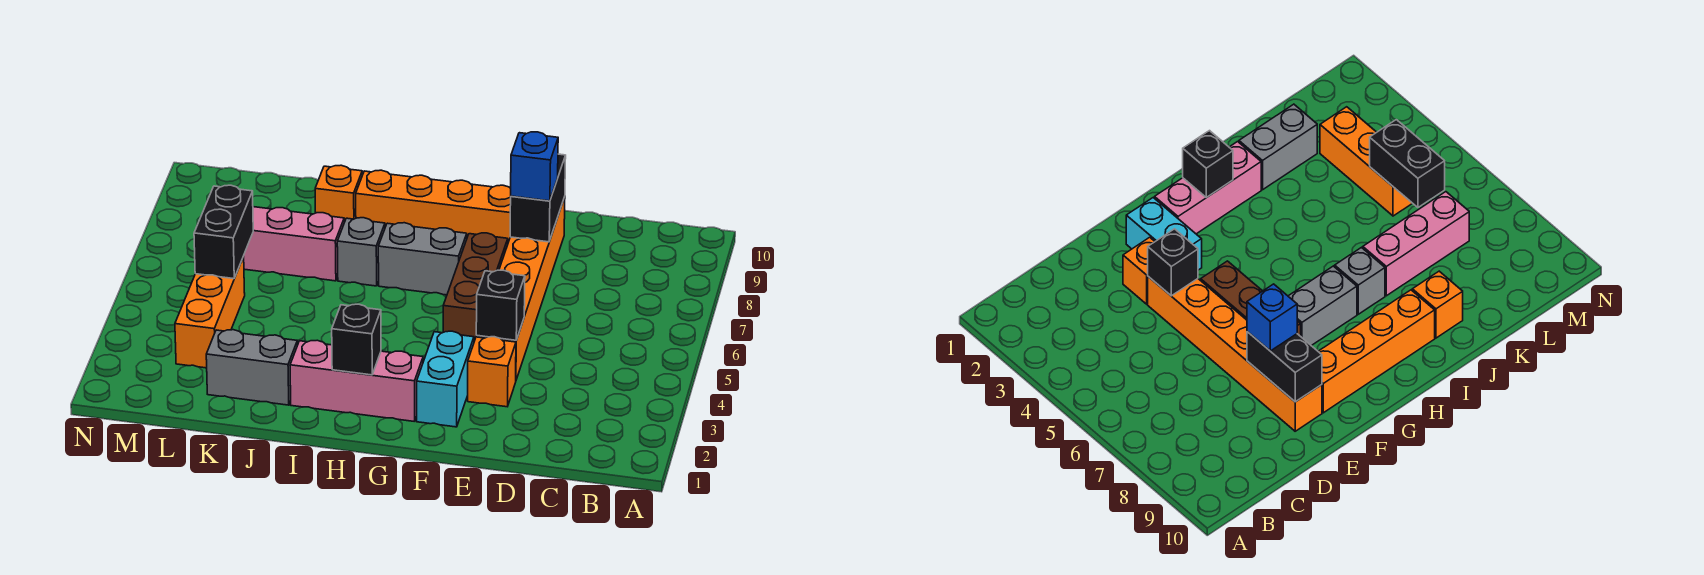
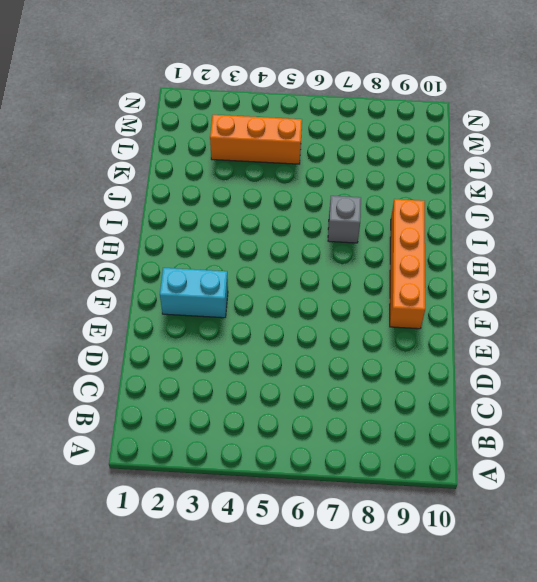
none -> orange 1x1 brick [468,337,516,407]
none -> orange 1x6 brick [476,197,565,380]
none -> brown 1x3 brick [443,233,508,341]

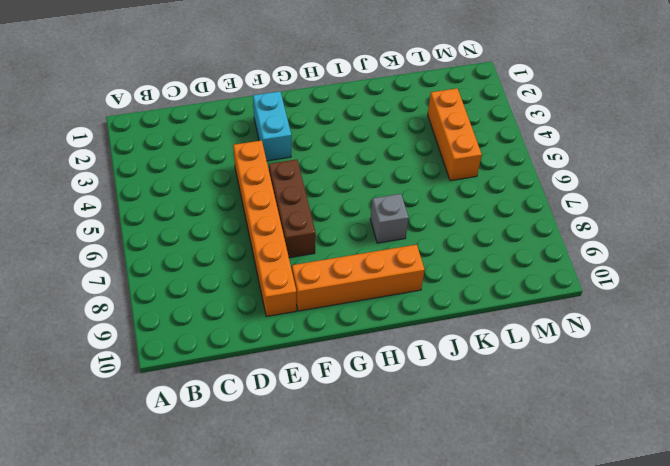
none -> orange 1x1 brick [468,337,516,407]
none -> pink 1x3 brick [290,340,423,421]
none -> grey 1x2 brick [378,223,467,295]

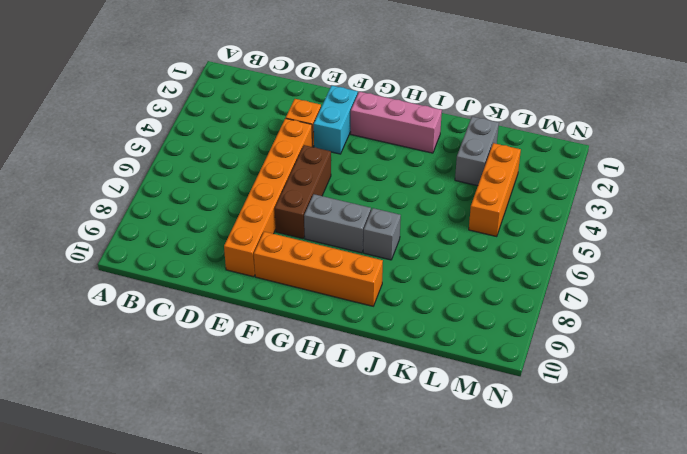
grey 1x2 brick [455,117,499,186] -> grey 1x2 brick turned to [206,330,297,405]
none -> pink 1x3 brick [243,207,344,281]
none -> orange 1x1 brick [315,165,362,222]
none -> black 1x1 brick [476,270,525,340]

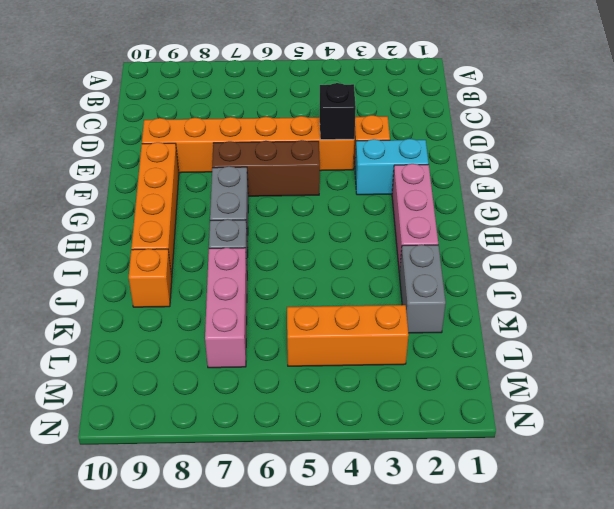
none -> black 1x2 brick [510,154,566,242]
none -> black 1x1 brick [332,304,381,375]
none -> black 1x2 brick [194,185,253,279]

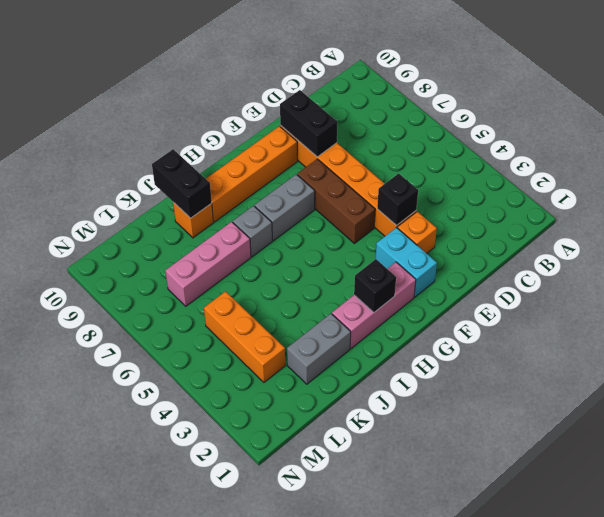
black 1x2 brick [152,149,212,218] -> black 1x2 brick moved to [194,185,253,279]
none -> blue 1x1 brick [511,132,558,201]

